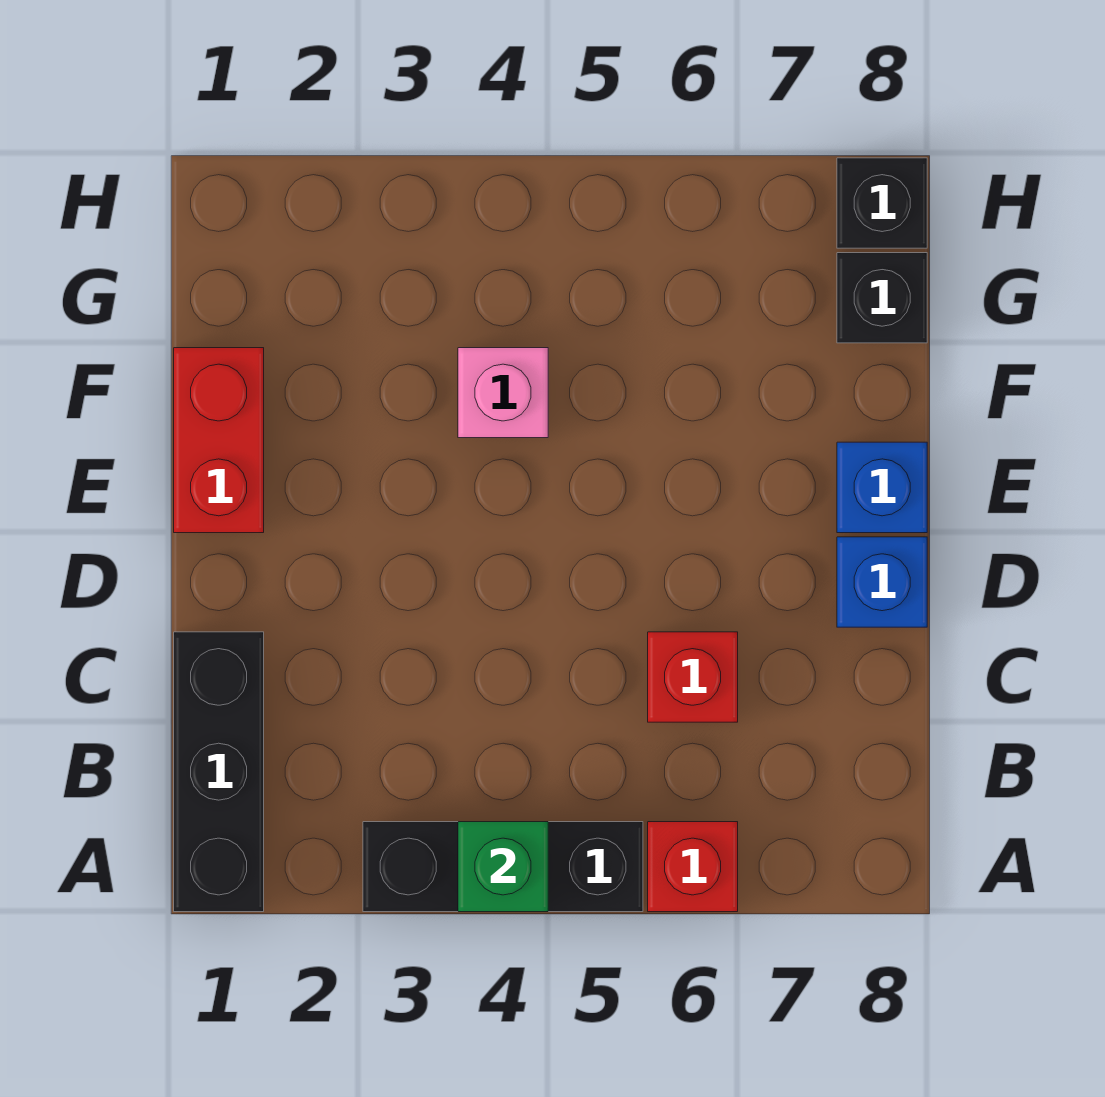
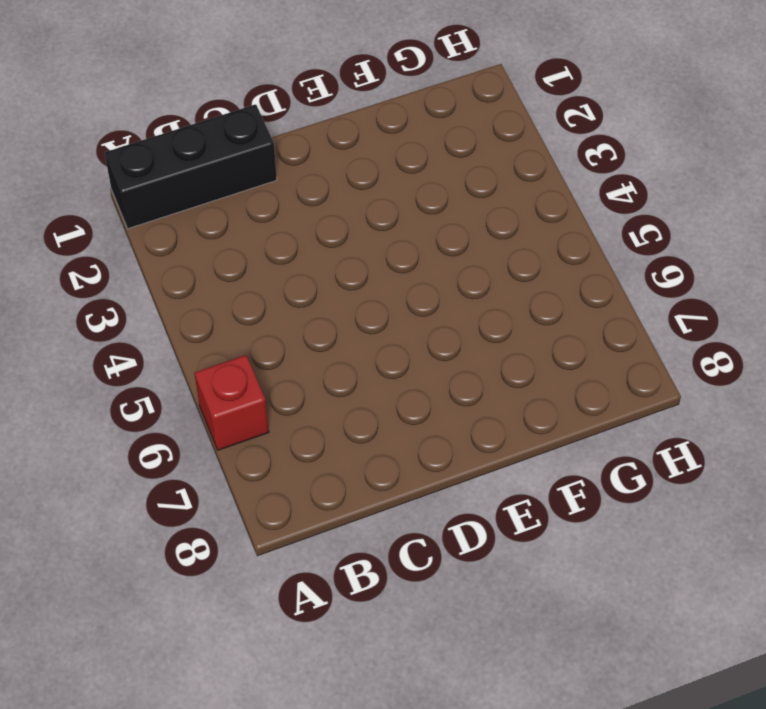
none -> black 1x3 brick [363,822,643,912]
none -> red 1x1 brick [648,632,738,722]

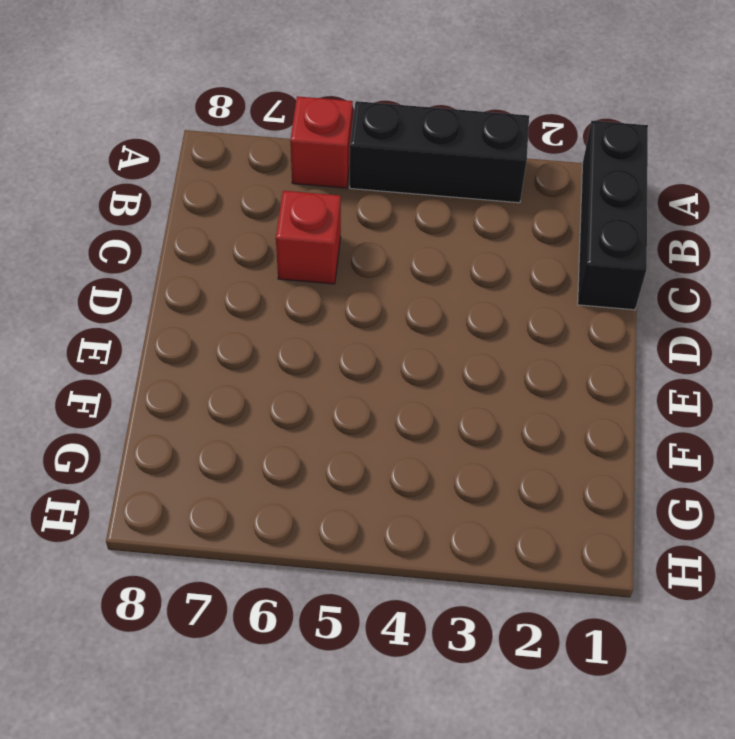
none -> blue 1x1 brick [837,537,927,627]
none -> red 1x2 brick [174,348,264,533]

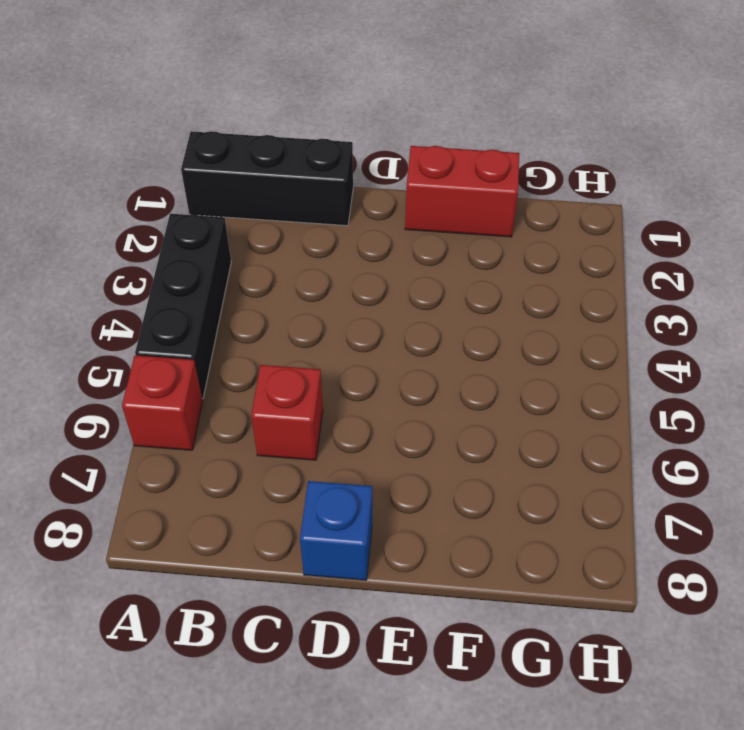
none -> blue 1x1 brick [837,442,927,533]
none -> pink 1x1 brick [458,348,548,438]

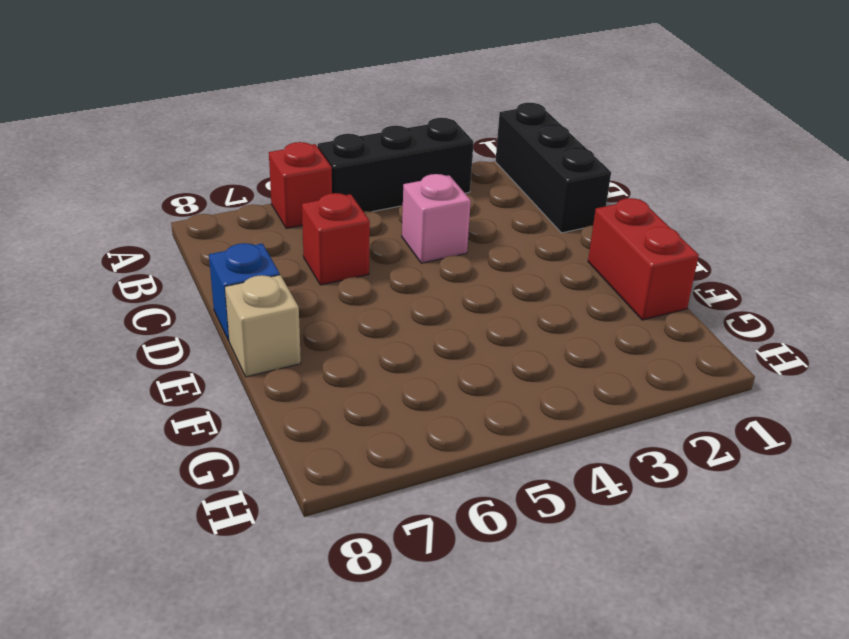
pink 1x1 brick [402,174,471,263] -> pink 1x1 brick moved to [458,348,548,438]
tan 1x1 brick [225,275,301,377] -> blue 1x1 brick [837,442,927,533]
none -> black 1x1 brick [837,253,927,343]
none -> black 1x1 brick [837,158,927,248]

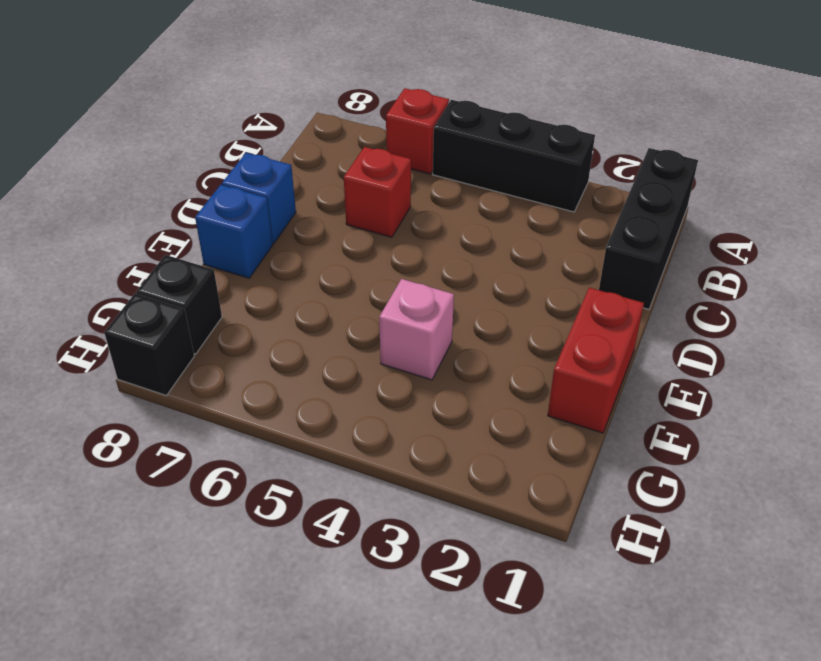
none -> green 1x1 brick [458,822,548,912]

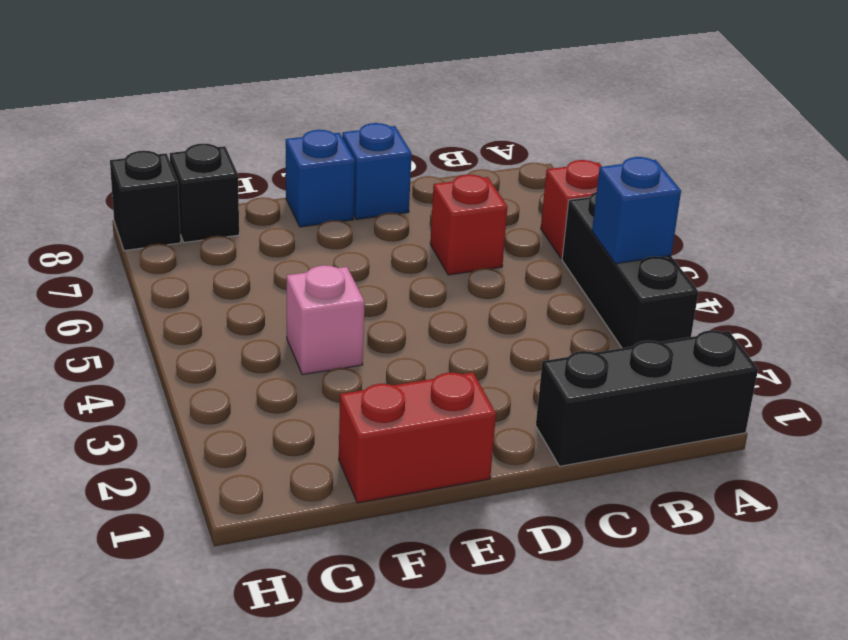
blue 1x1 brick [592,157,681,264] -> green 1x1 brick [458,822,548,912]

